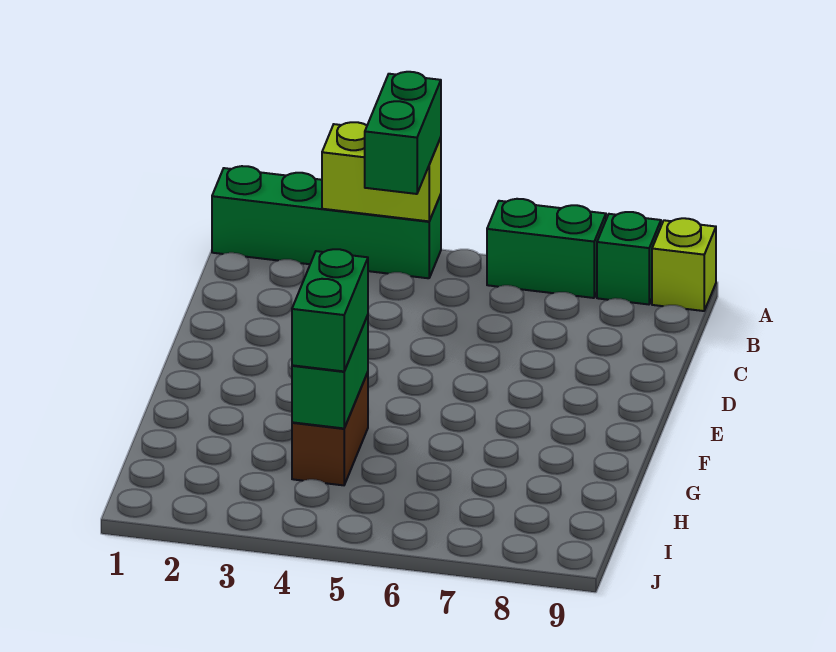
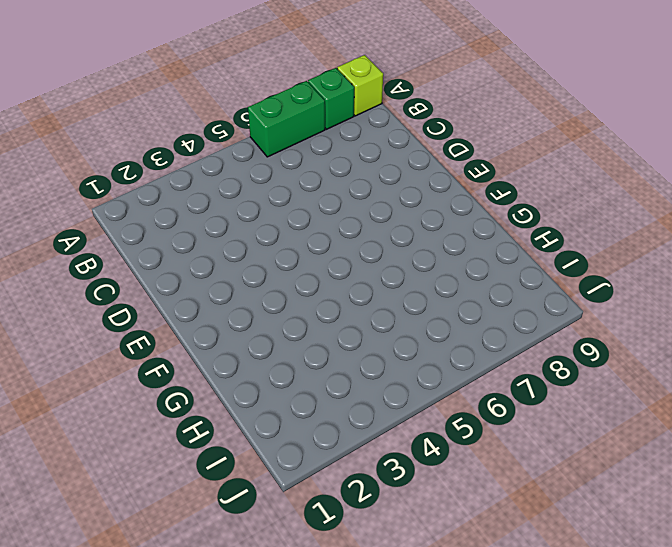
none -> green 1x4 brick [212,166,441,278]
none -> brown 1x2 brick [292,372,368,485]

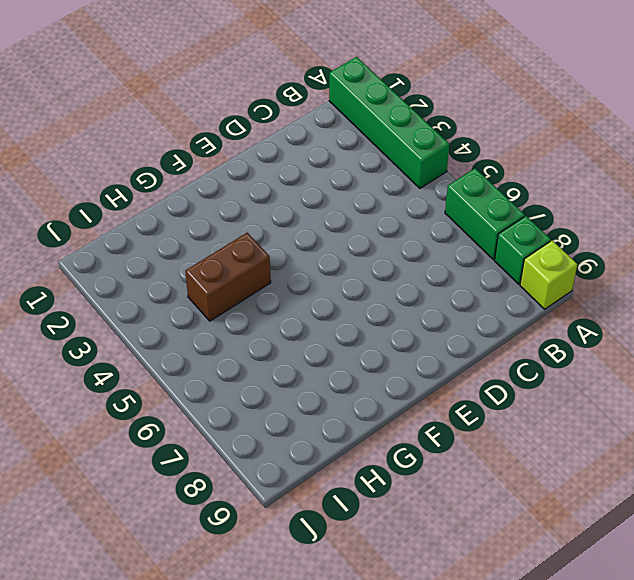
none -> lime 1x2 brick [322,122,441,221]
none -> green 1x2 brick [292,315,368,428]

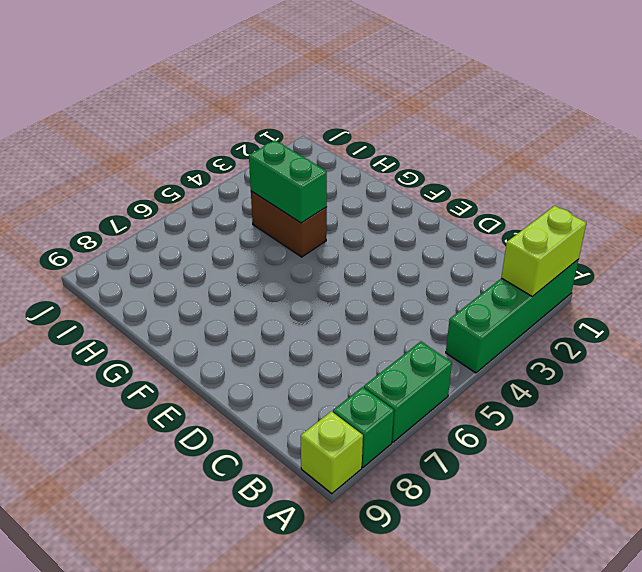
lime 1x2 brick [501,206,586,296] -> lime 1x2 brick moved to [322,122,441,221]
none -> green 1x2 brick [365,72,441,194]
none -> green 1x2 brick [292,249,368,371]

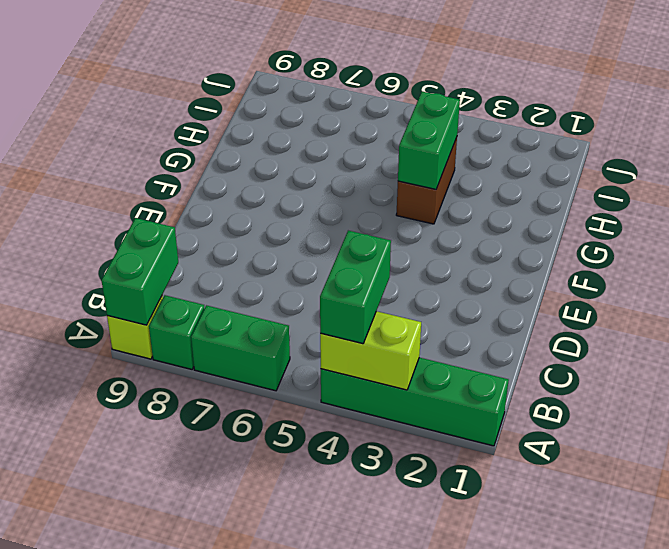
green 1x2 brick [101,218,178,325] -> green 1x2 brick moved to [292,249,368,371]

